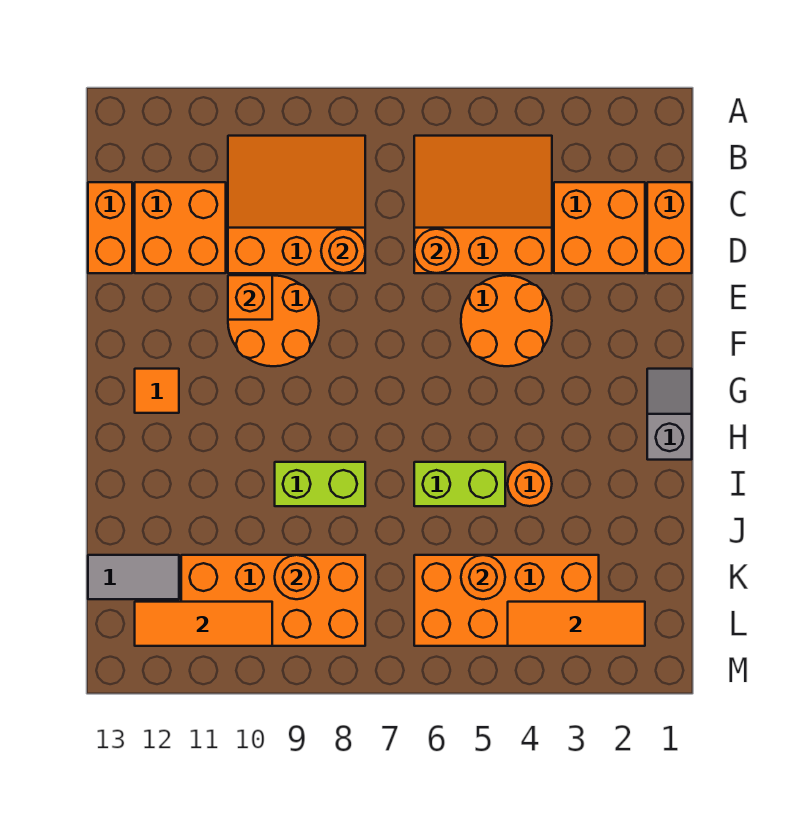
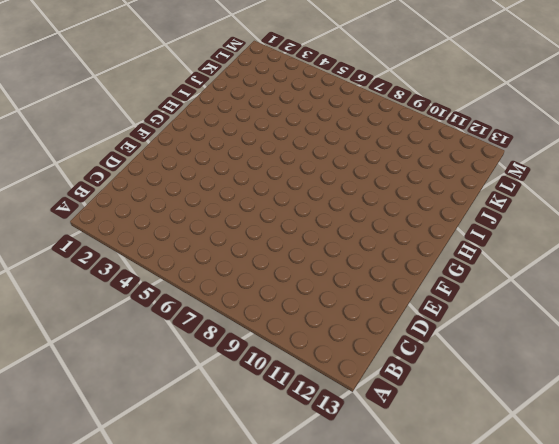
none -> orange 3x3 slope [414,136,552,273]
none -> orange 3x3 slope [228,136,365,273]
none -> orange 1x2 brick [647,182,692,273]

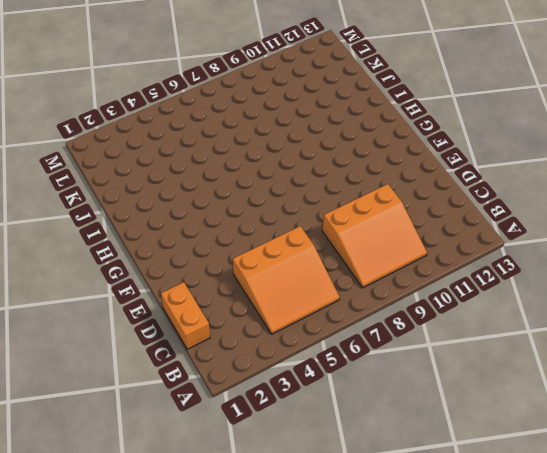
none -> orange 2x2 brick [554,182,645,273]
none -> orange 2x2 brick [135,182,226,273]
none -> orange 1x2 brick [88,182,132,273]

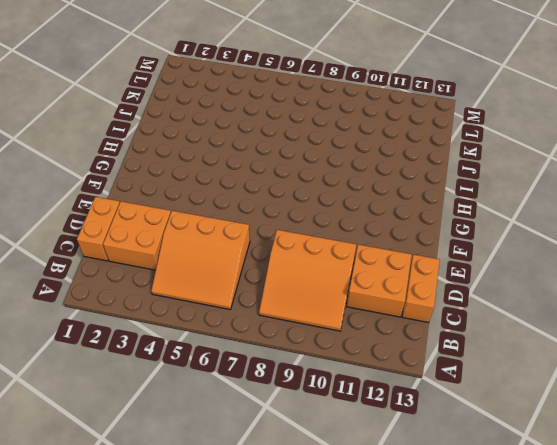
none -> orange 2x2 round brick [461,275,552,366]
none -> orange 2x2 round brick [228,275,319,366]
none -> grey 1x2 slope [647,369,692,460]

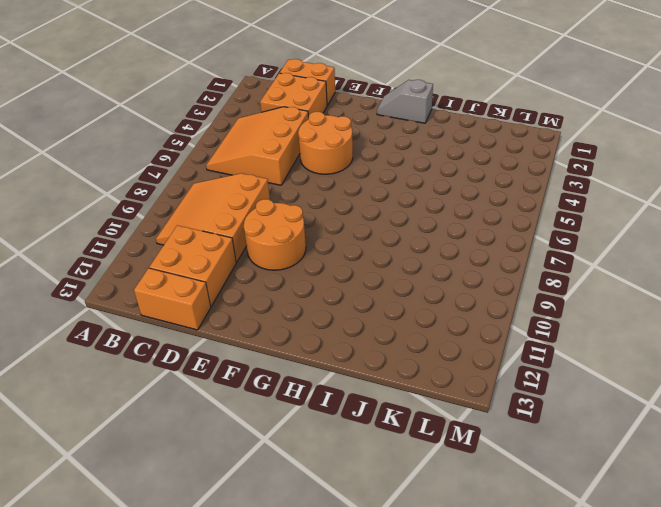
none -> orange 1x1 tile [135,369,179,413]
none -> orange 1x1 round brick [508,462,552,506]
none -> lime 1x2 brick [414,462,505,506]

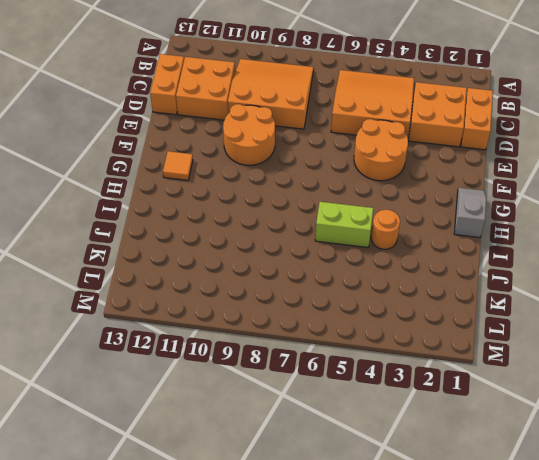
none -> lime 1x2 brick [275,462,365,506]
none -> orange 2x4 brick [414,555,599,646]
none -> orange 2x4 brick [181,555,365,646]

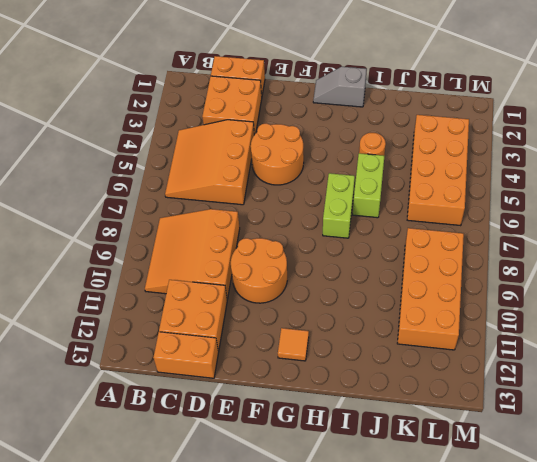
lime 1x2 brick [323,173,355,238] -> lime 1x2 brick moved to [275,462,365,506]
none -> grey 1x2 tile [88,555,179,599]
none -> orange 1x1 round brick [414,229,459,273]
none -> orange 1x1 round brick [321,229,365,273]

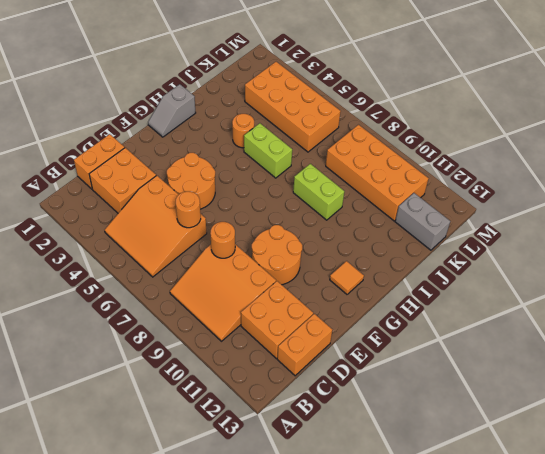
grey 1x2 brick [395,193,450,250] -> grey 1x2 tile [88,555,179,599]
none -> orange 1x1 brick [228,275,272,320]
none -> orange 1x1 round brick [461,555,505,599]
none -> orange 1x1 round brick [275,555,319,599]

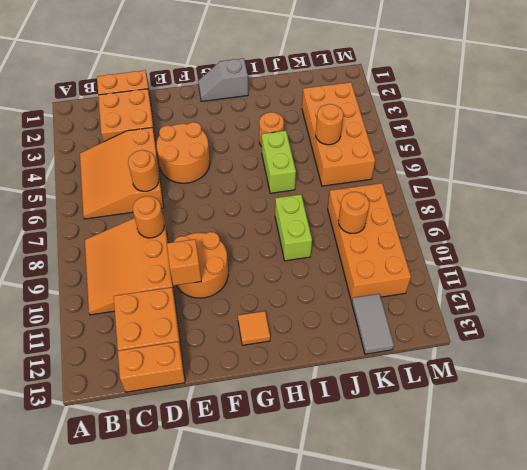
none -> orange 1x3 tile [508,602,645,646]
none -> orange 1x3 tile [135,602,272,646]

